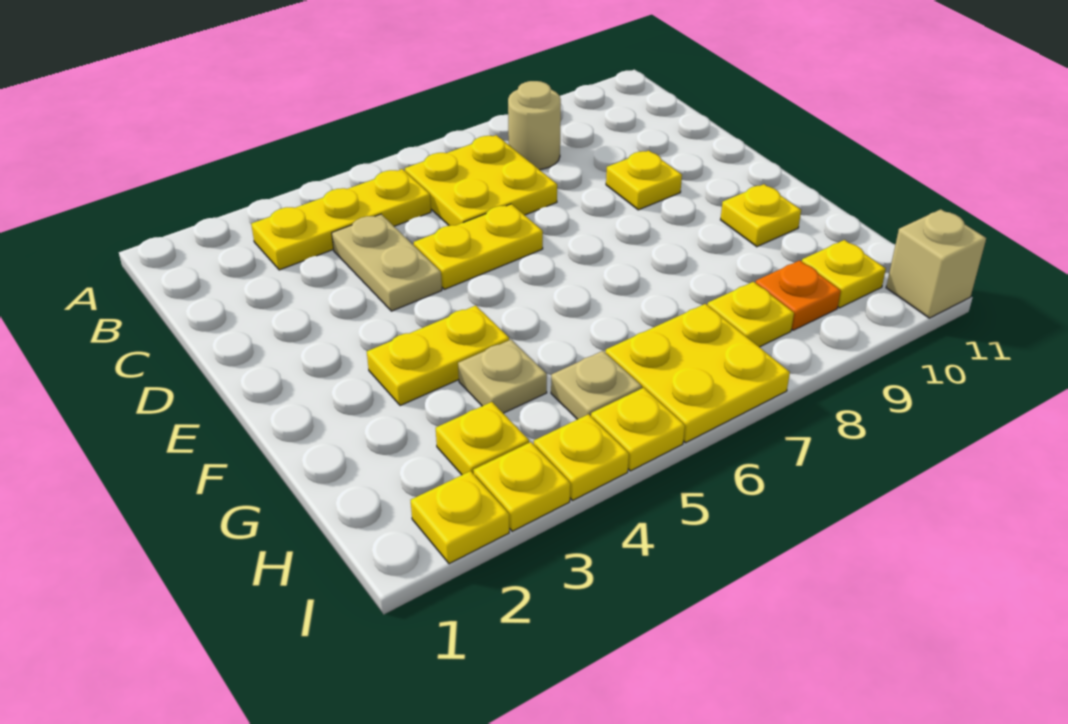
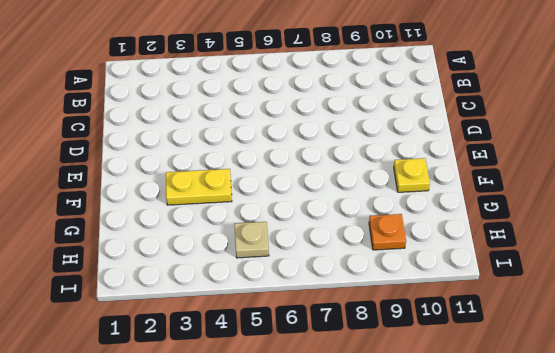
none -> yellow 1x3 plate [251,169,431,270]
none -> yellow 2x2 plate [405,135,557,226]
none -> tan 1x1 round brick [508,81,561,170]

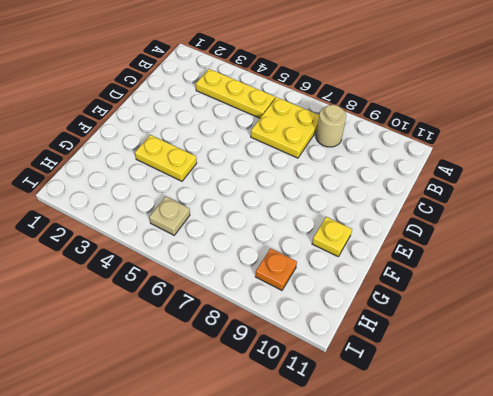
none -> tan 1x2 plate [332,214,442,311]
none -> yellow 1x2 plate [414,204,543,289]
none -> yellow 1x1 plate [606,151,682,210]

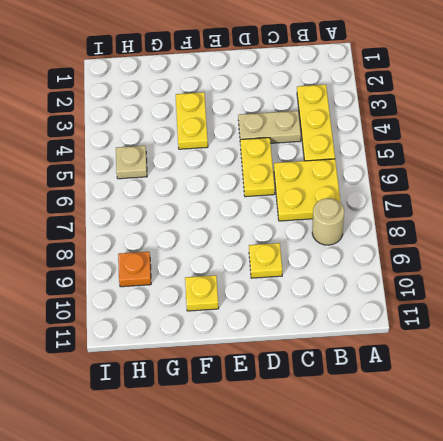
none -> tan 1x1 plate [458,340,547,413]
none -> yellow 1x1 plate [436,402,529,475]
none -> yellow 2x2 plate [605,304,790,443]

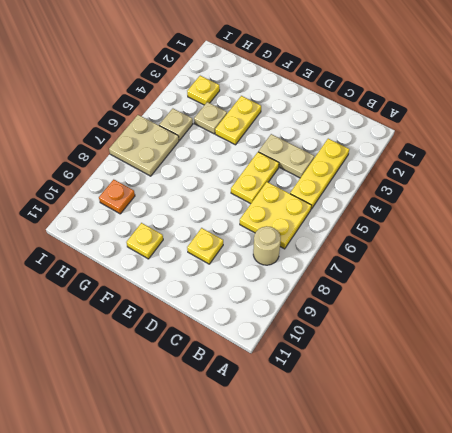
tan 2x2 plate [109,115,179,176] -> yellow 2x2 plate [605,304,790,443]
none -> yellow 1x1 plate [707,282,794,347]
none -> yellow 1x1 plate [802,240,886,308]
none -> yellow 1x1 plate [411,471,509,564]

